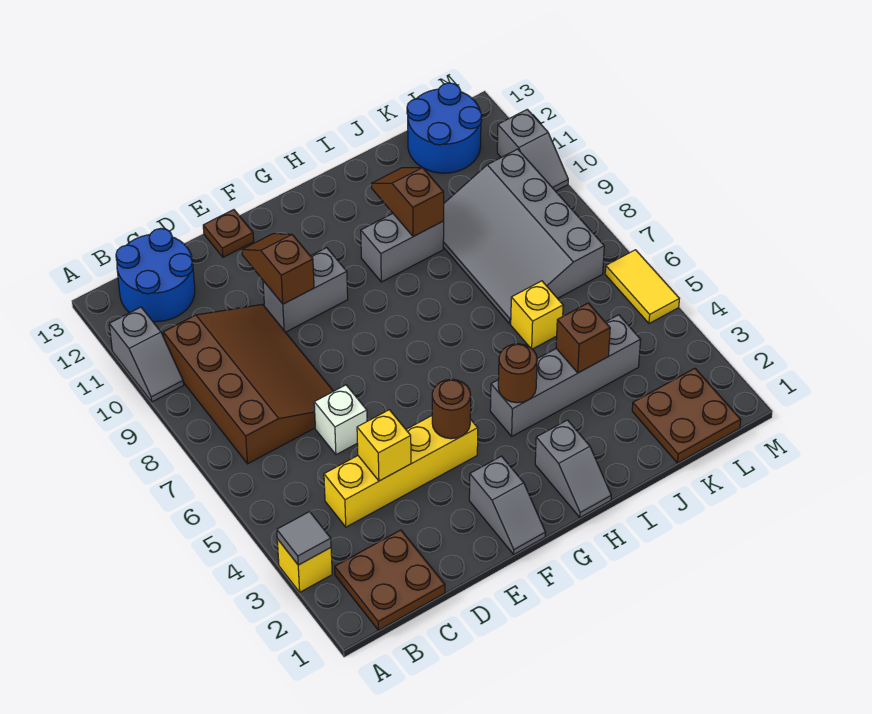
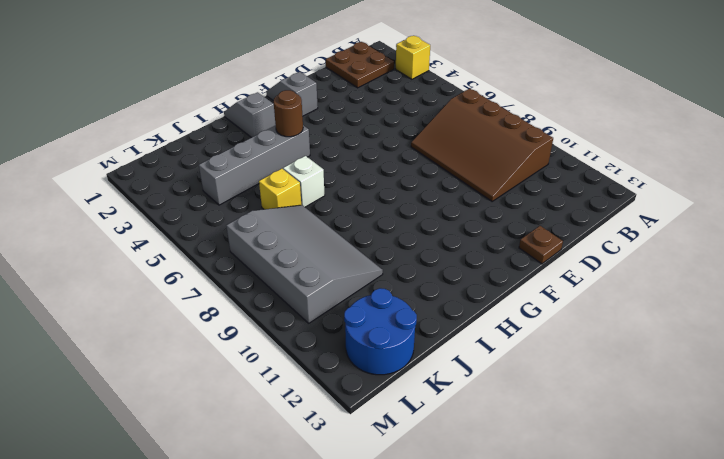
white 1x1 brick [283,156,325,207] -> white 1x1 brick moved to [314,385,367,455]
none -> grey 1x2 slope [109,307,184,402]
none -> blue 2x2 round brick [116,228,195,322]
none -> yellow 1x4 brick [324,416,478,527]

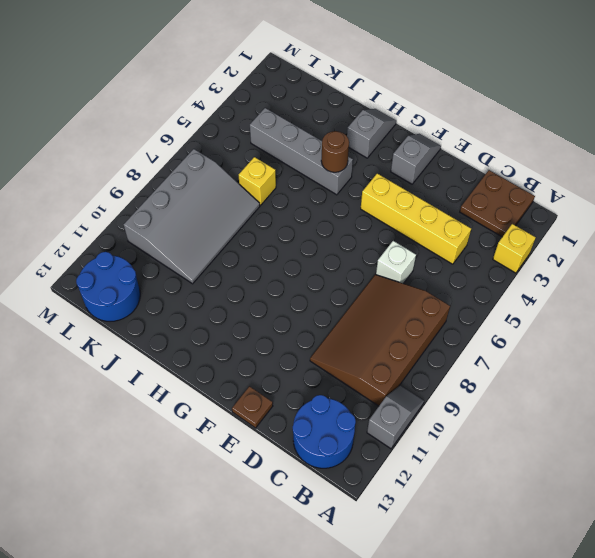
none -> grey 1x2 brick [263,248,348,332]
none -> grey 1x2 brick [361,214,444,282]
none -> brown 2x2 plate [632,368,741,463]

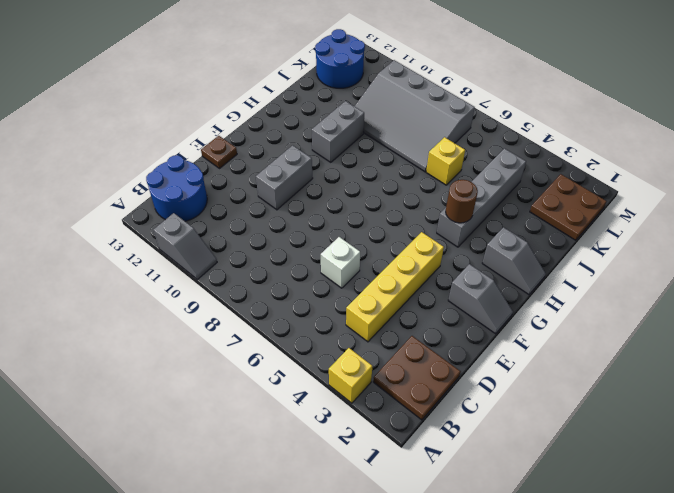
none -> brown 3x4 slope [163,304,333,464]
none -> yellow 1x2 tile [605,250,679,324]
none -> grey 1x2 slope [497,109,568,191]

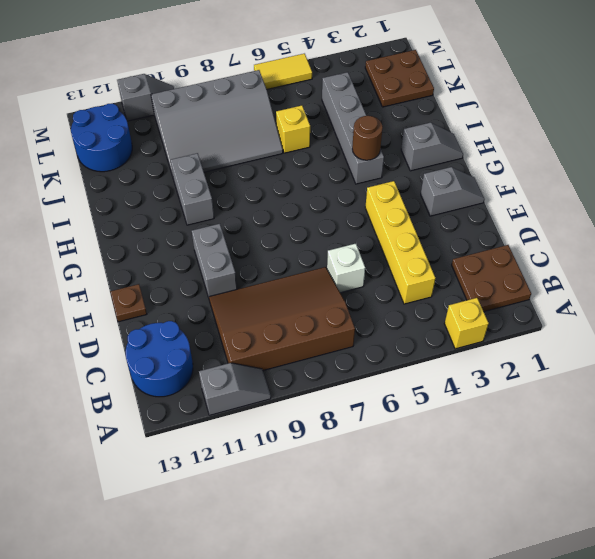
none -> grey 1x1 tile [277,512,331,565]
none -> yellow 1x1 brick [357,410,411,481]
none -> brown 1x2 slope [242,234,314,304]

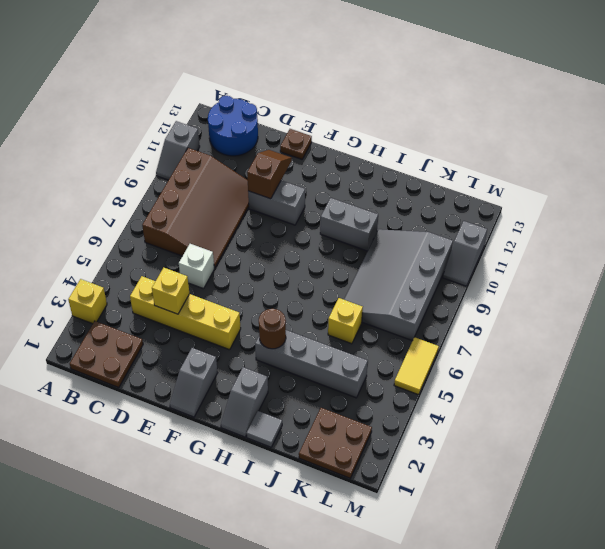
grey 1x1 tile [246,411,282,447] -> grey 1x1 tile moved to [277,512,331,565]
none -> blue 2x2 round brick [407,83,482,173]
none -> brown 1x1 round brick [432,379,471,439]
none -> brown 1x2 slope [372,168,444,237]

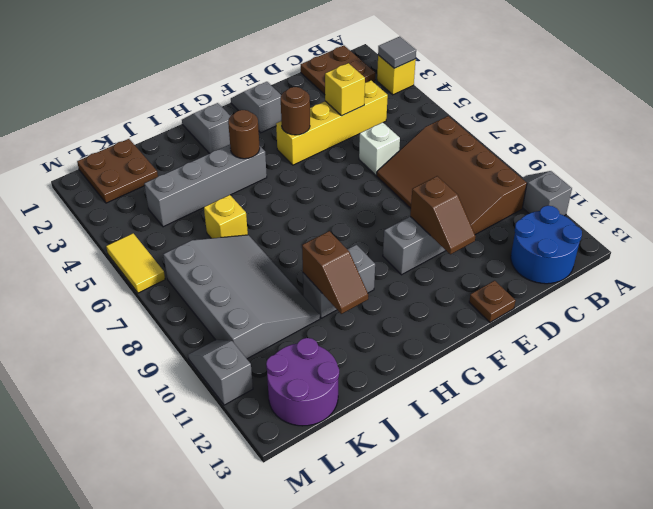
purple 2x2 round brick [266,338,339,426] -> blue 2x2 round brick [407,83,482,173]
none -> brown 1x1 brick [556,303,610,373]

